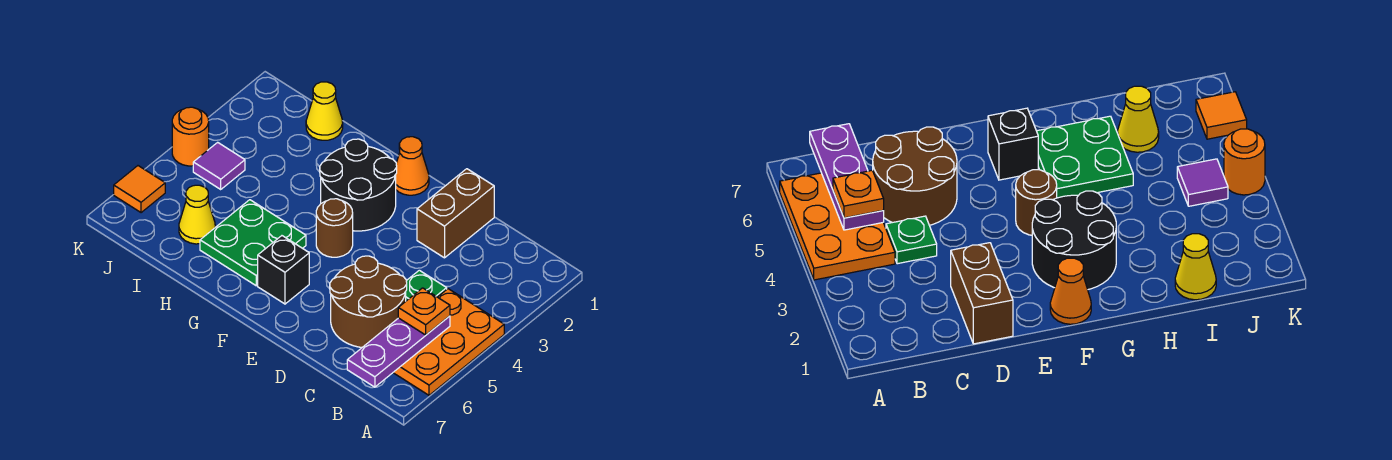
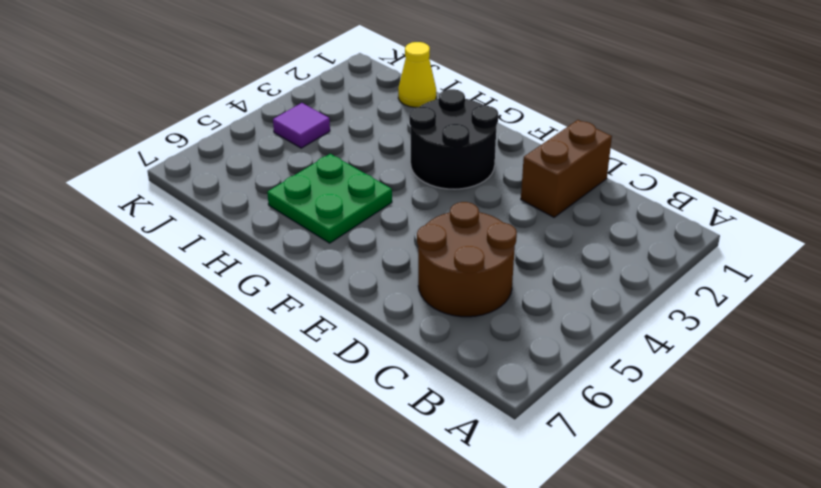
none -> orange 2x3 plate [393,289,504,395]
none -> green 1x1 plate [406,270,447,301]
none -> orange 1x1 cone [396,137,429,195]

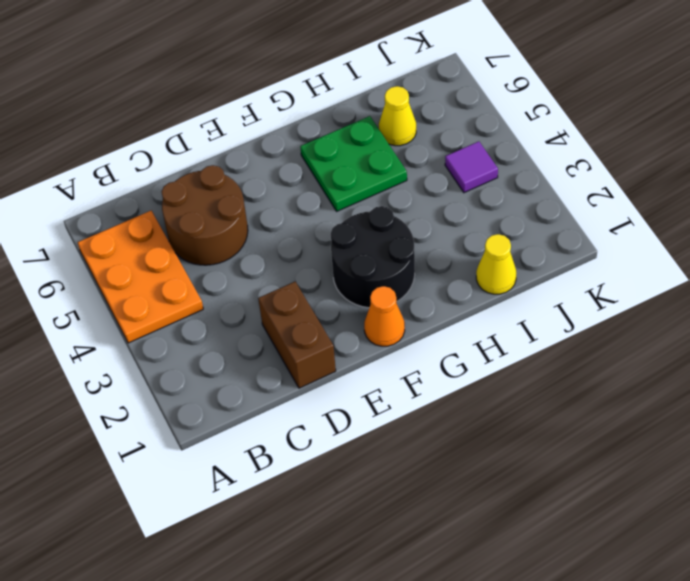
none -> green 1x1 plate [406,270,447,301]
none -> brown 1x1 round brick [316,199,353,257]
none -> black 1x1 brick [258,236,309,304]

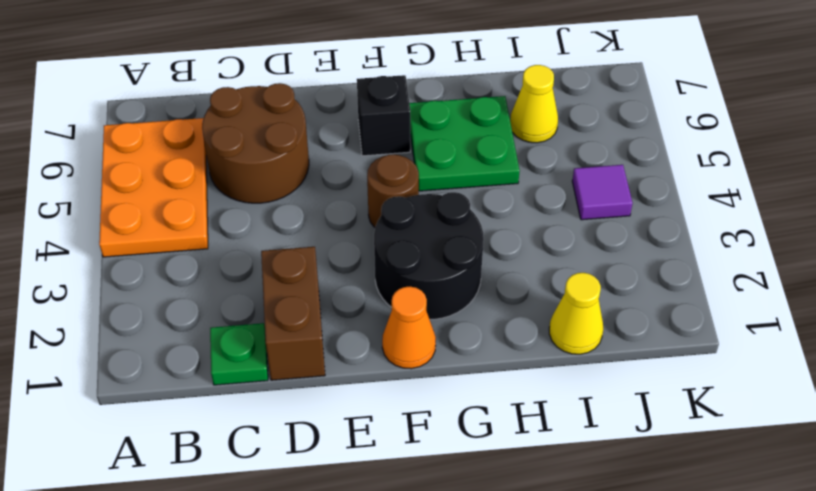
green 1x1 plate [210,323,268,385] -> green 1x1 plate moved to [406,270,447,301]
none -> orange 1x1 round brick [172,107,209,166]
none -> orange 1x1 tile [114,166,165,213]
none -> purple 1x3 plate [347,316,450,387]

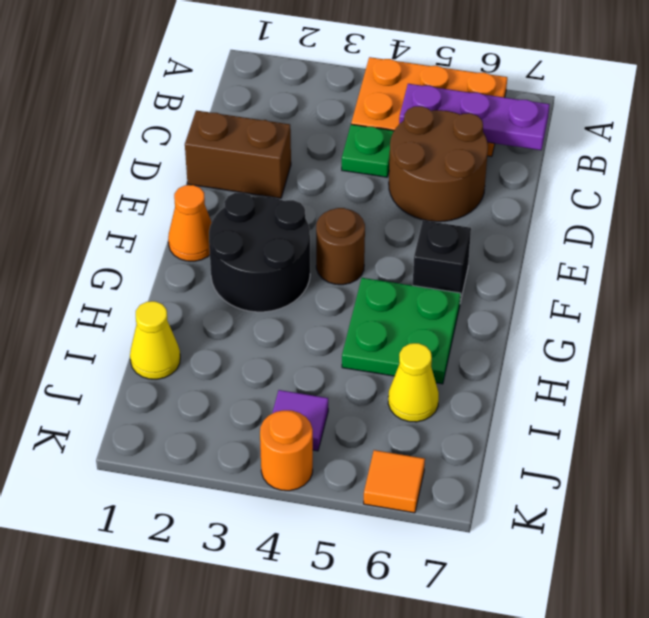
none -> orange 1x1 plate [398,288,450,335]

